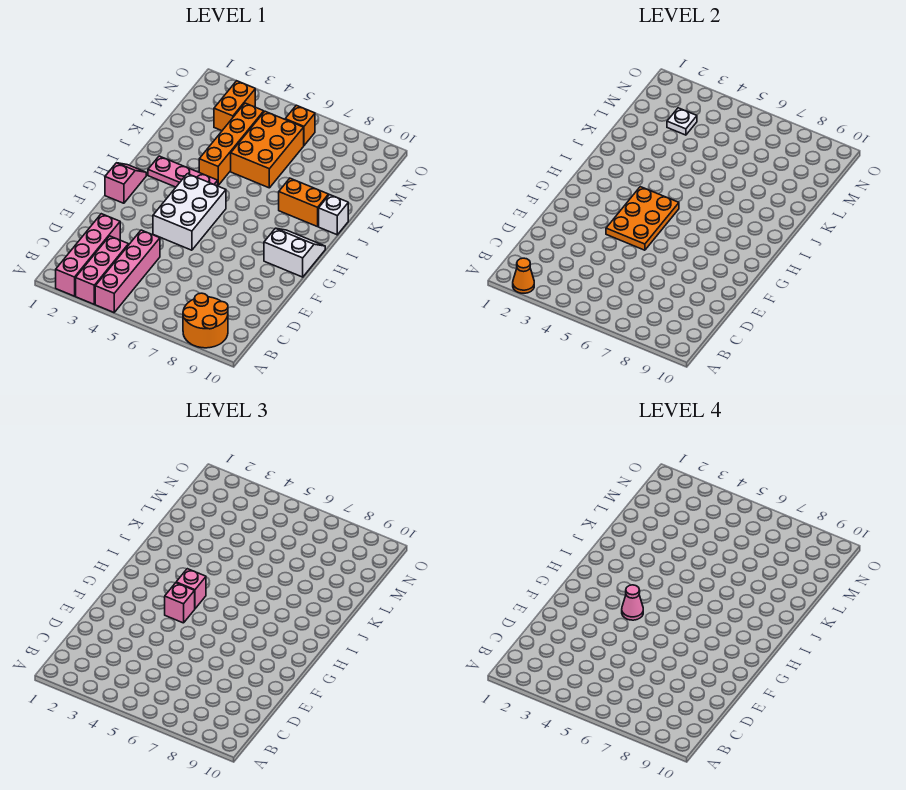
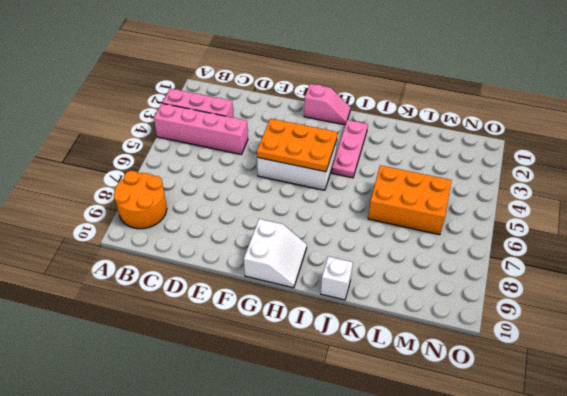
none -> pink 1x4 brick [56,214,120,296]
none -> orange 1x4 brick [199,103,264,185]
none -> orange 1x2 brick [279,178,329,227]

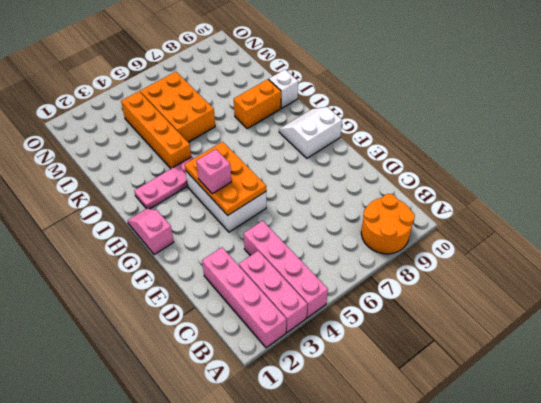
none -> orange 1x2 brick [214,81,255,131]
none -> orange 1x1 brick [285,105,315,145]
none -> orange 1x1 cone [513,258,534,293]

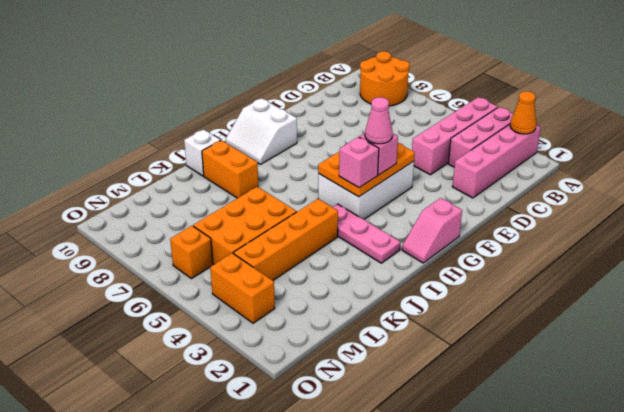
orange 1x2 brick [210,253,275,323] -> orange 1x2 brick turned to [214,81,255,131]
none -> white 1x1 plate [667,108,697,135]

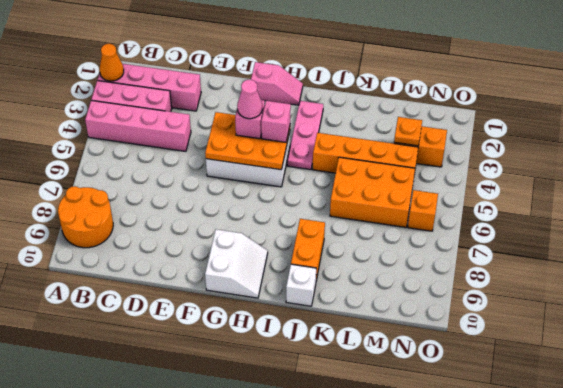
orange 1x1 plate [394,117,422,146] -> white 1x1 plate [667,108,697,135]

